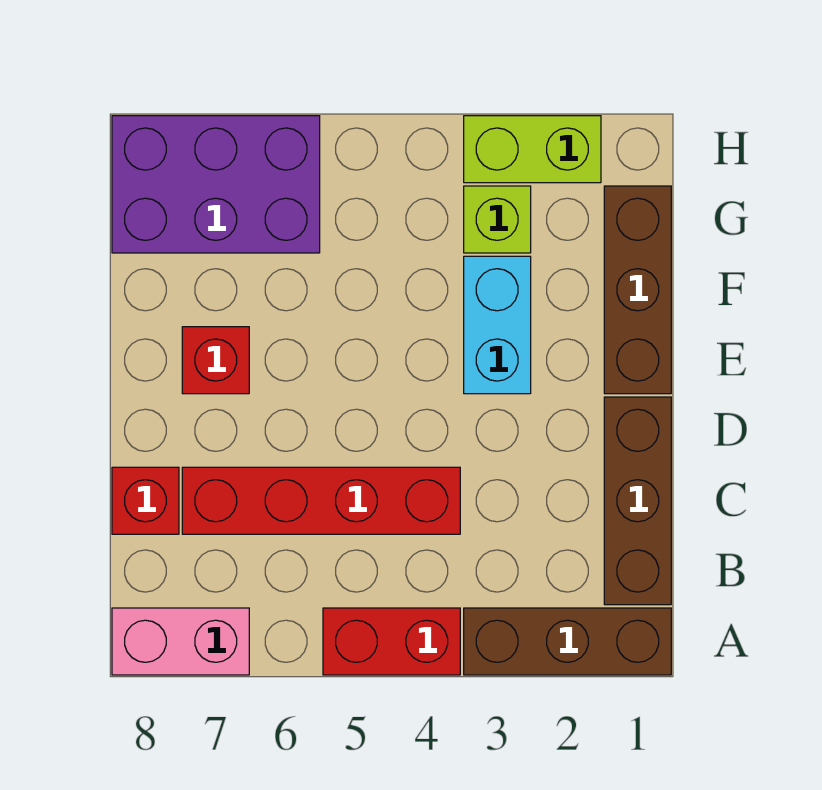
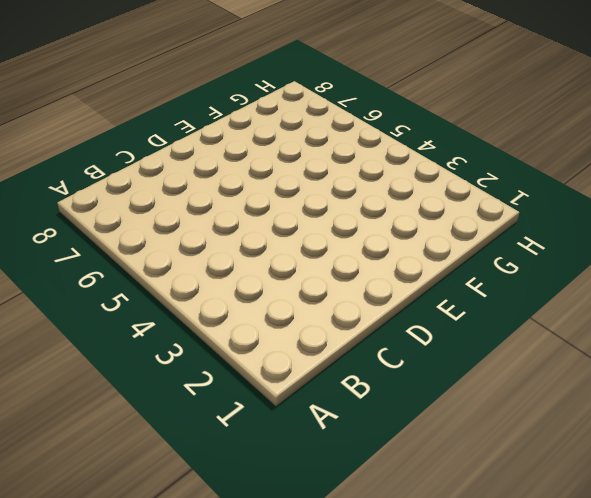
none -> brown 1x3 brick [464,608,671,675]
none -> red 1x2 brick [323,608,460,675]
none -> pink 1x2 brick [112,608,249,675]

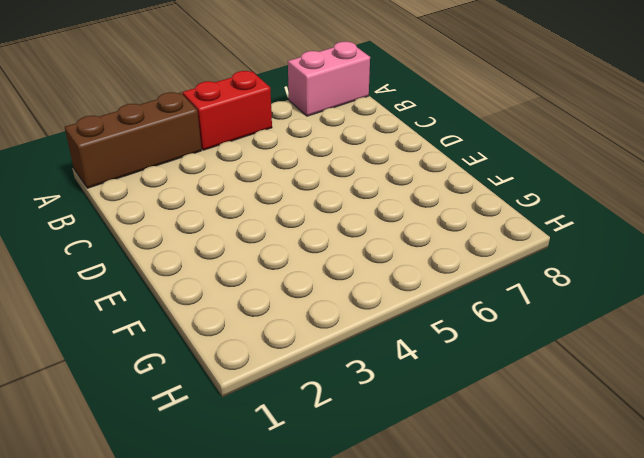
none -> brown 1x3 brick [604,397,671,605]
none -> red 1x4 brick [182,467,460,534]
none -> red 1x1 brick [112,467,179,534]

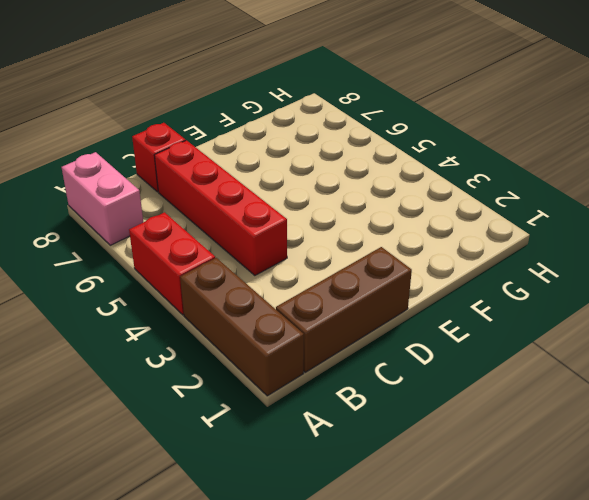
none -> brown 1x3 brick [604,186,671,394]
none -> cyan 1x2 brick [464,256,531,394]
none -> red 1x1 brick [182,327,249,394]

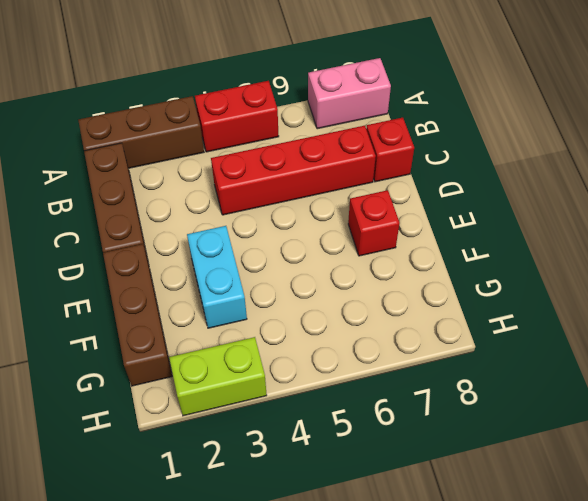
none -> lime 1x1 brick [464,186,531,253]
none -> purple 2x3 brick [112,116,320,253]

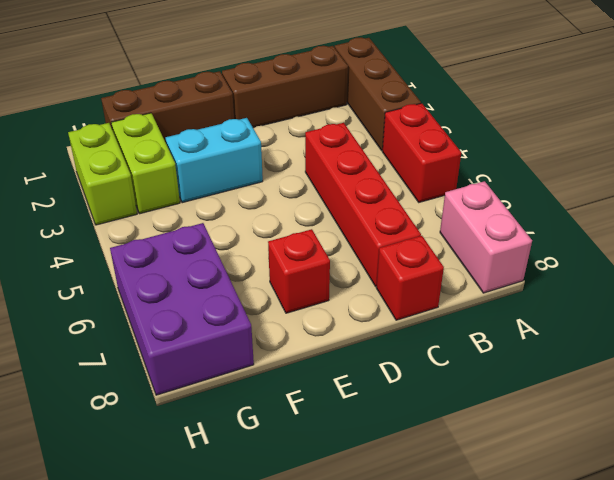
lime 1x2 brick [111,113,180,214] -> lime 1x1 brick [464,186,531,253]

